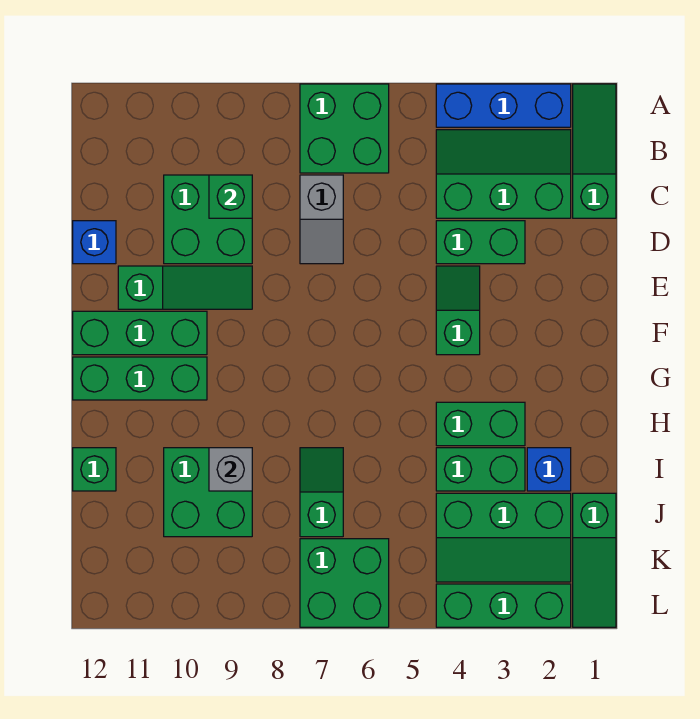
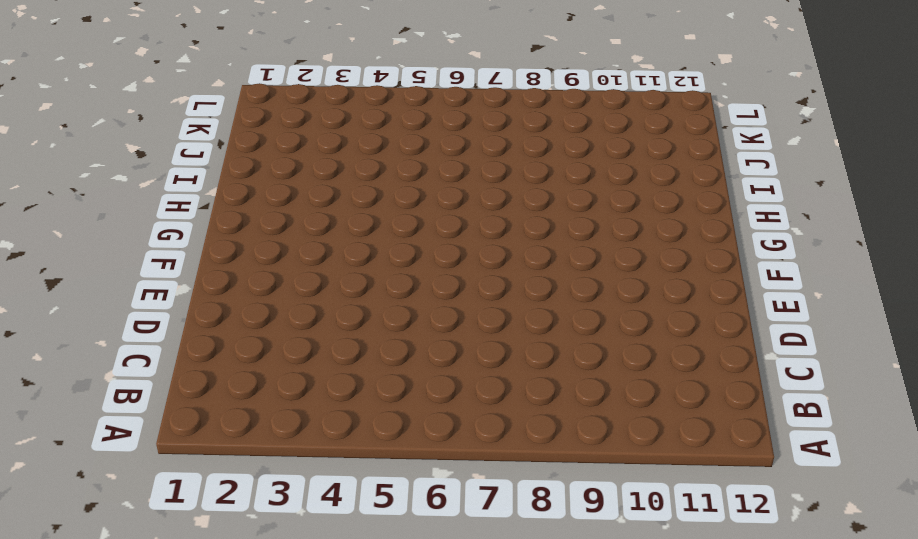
none -> green 1x3 slope [573,84,616,218]
none -> blue 1x3 brick [436,84,571,127]
none -> green 2x2 brick [300,84,389,173]

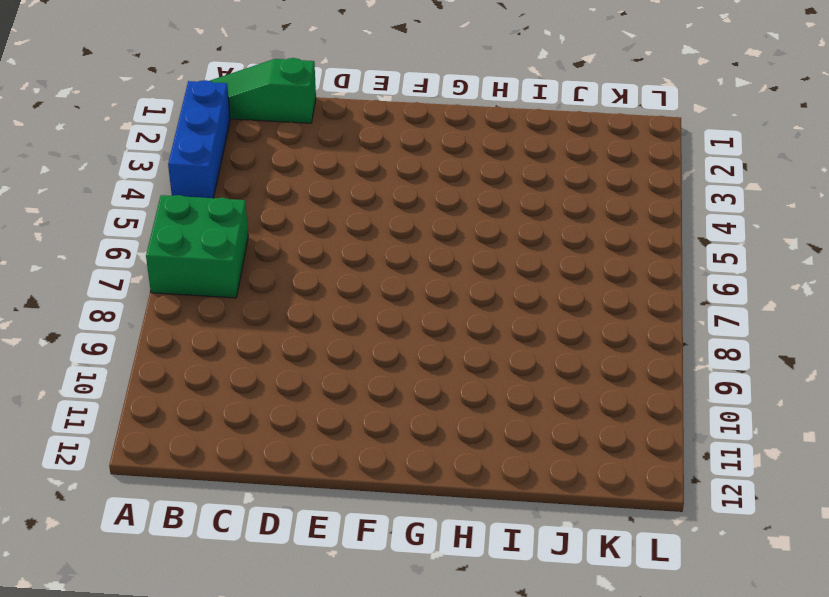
none -> green 2x3 slope [436,130,571,218]
none -> grey 1x2 slope [300,175,343,264]
none -> green 2x2 brick [164,175,252,264]

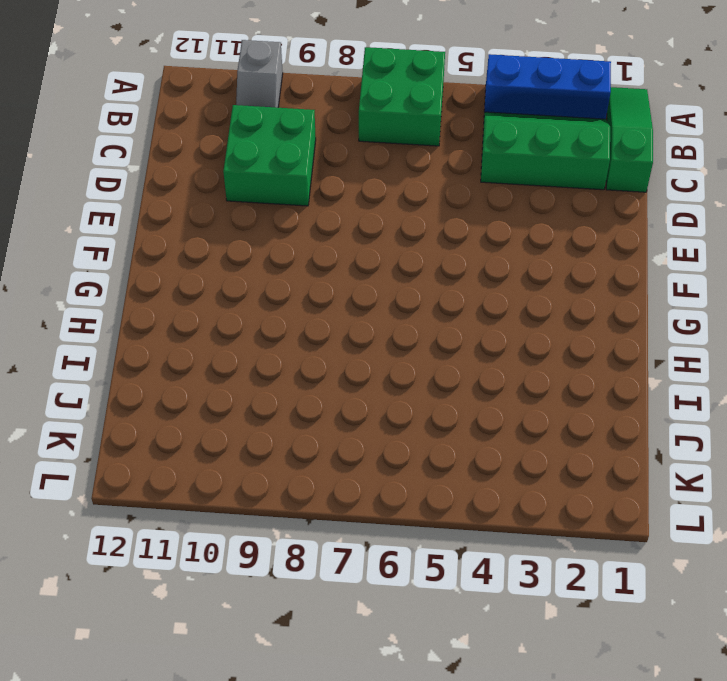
grey 1x2 slope [236,40,283,108] -> grey 1x2 slope moved to [300,175,343,264]
none -> green 1x2 brick [436,221,525,264]
none -> blue 1x1 brick [73,221,116,264]
none -> green 1x2 slope [436,266,480,355]

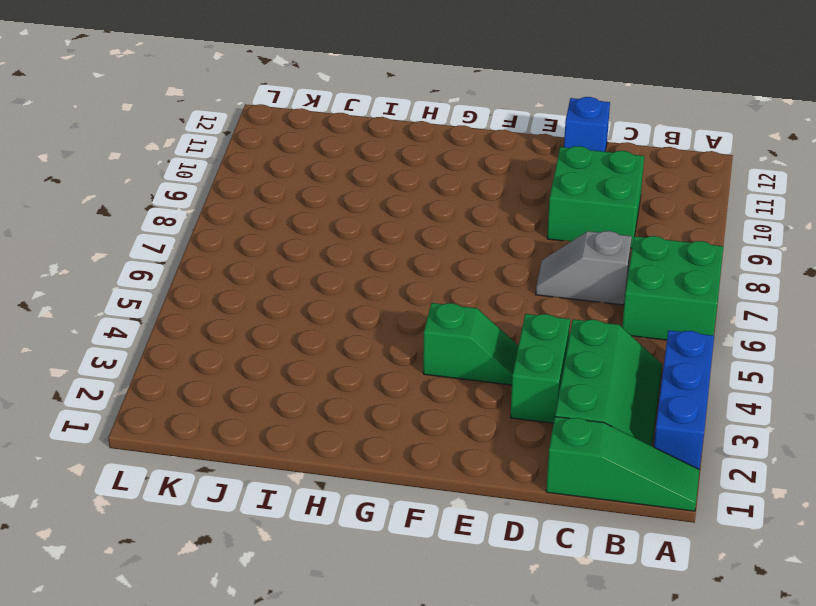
none -> green 1x3 slope [118,266,252,309]
none -> green 1x3 brick [73,311,207,355]
none -> green 1x3 brick [73,357,207,400]

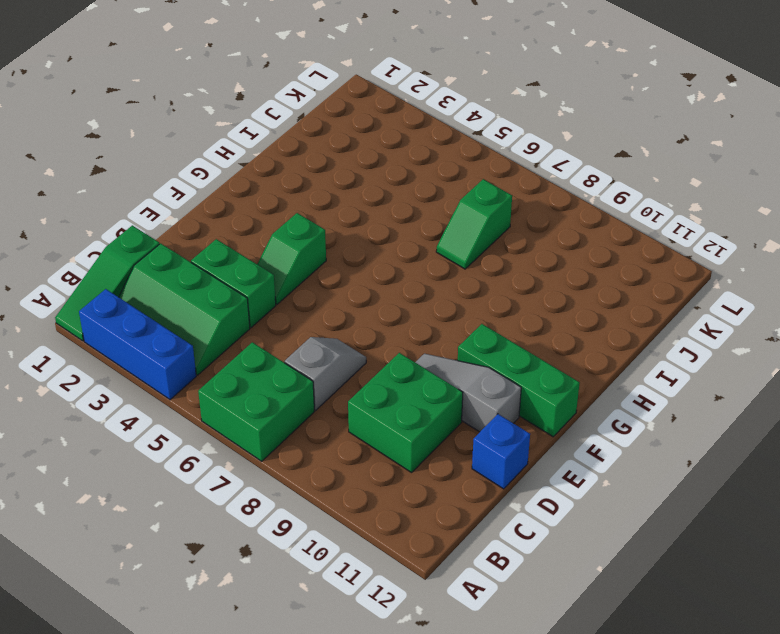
grey 1x3 slope [415,354,521,432] -> green 1x3 slope [118,266,252,309]
none -> green 1x3 brick [73,357,207,400]
none -> green 1x2 brick [436,402,525,446]
none -> blue 1x1 brick [527,448,571,491]

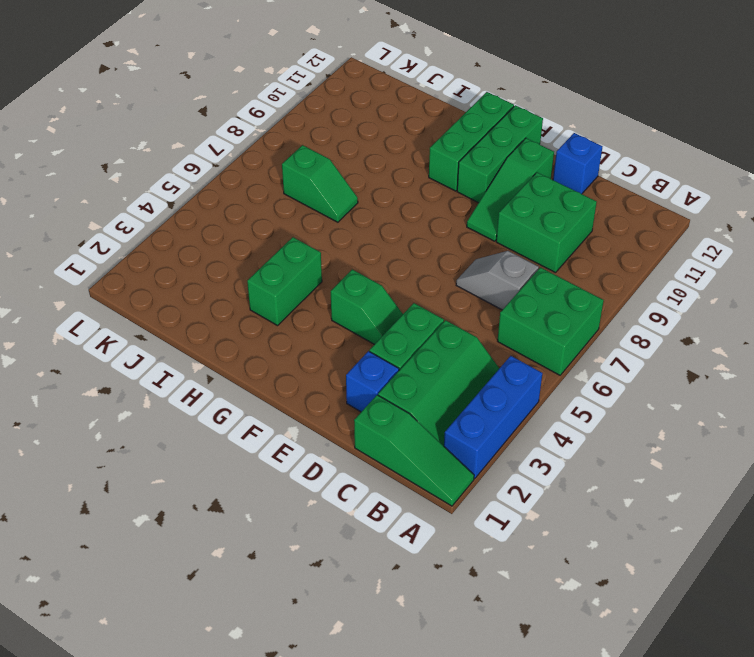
blue 1x1 brick [346,351,399,412] -> blue 1x1 brick moved to [527,448,571,491]
none -> green 1x2 brick [436,448,525,491]
none -> green 2x2 brick [164,448,252,537]
none -> green 1x1 brick [73,448,116,491]

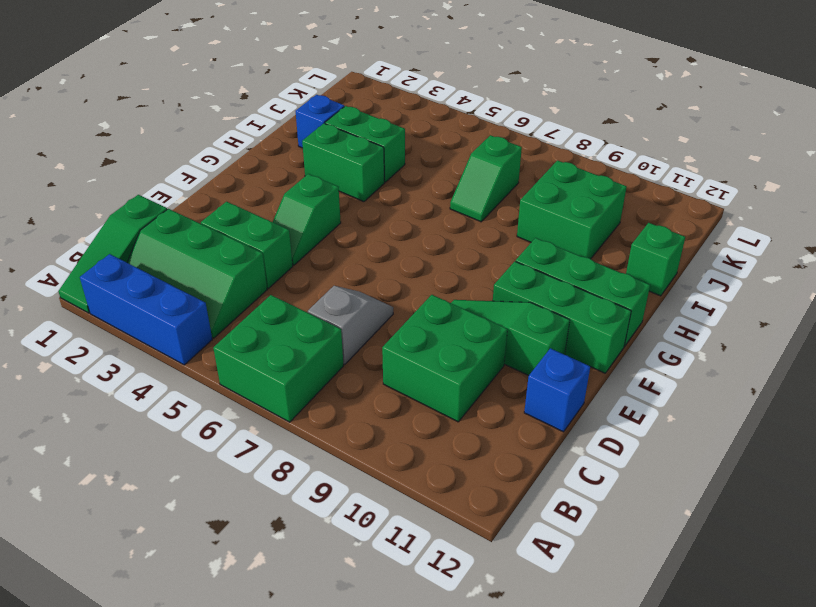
none -> green 1x3 slope [573,493,616,627]
none -> green 2x3 slope [436,493,571,582]
none -> green 2x2 brick [300,539,389,627]

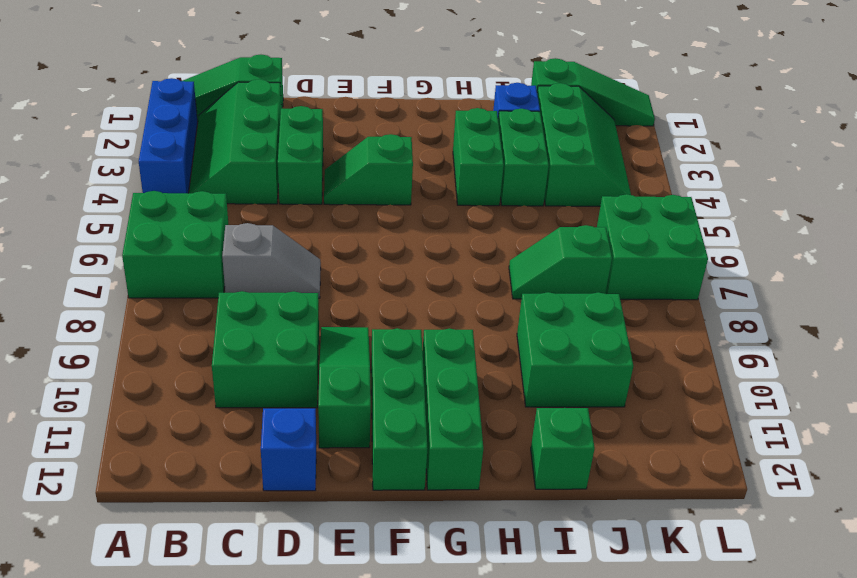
none -> green 1x3 brick [436,584,571,627]
none -> green 1x1 brick [209,175,252,218]
none -> grey 1x1 brick [209,448,252,491]

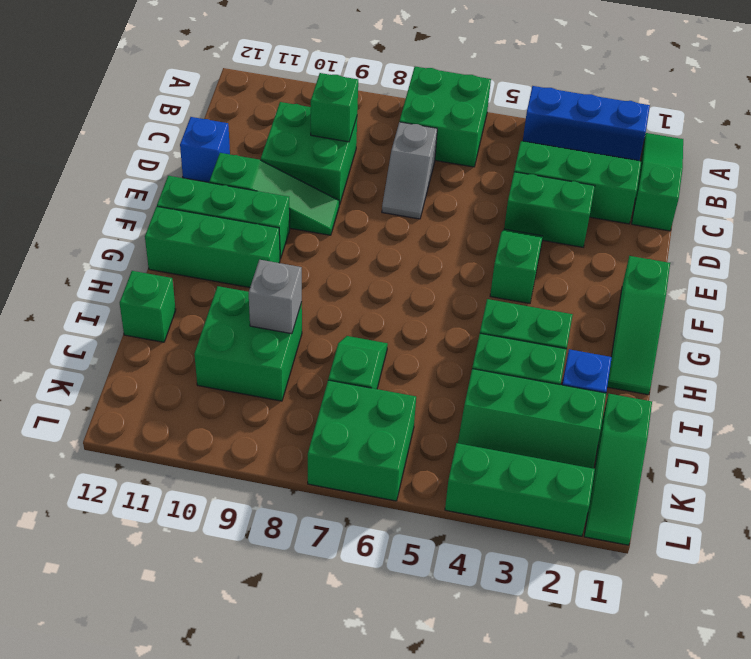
green 1x3 slope [607,256,670,395] -> none

